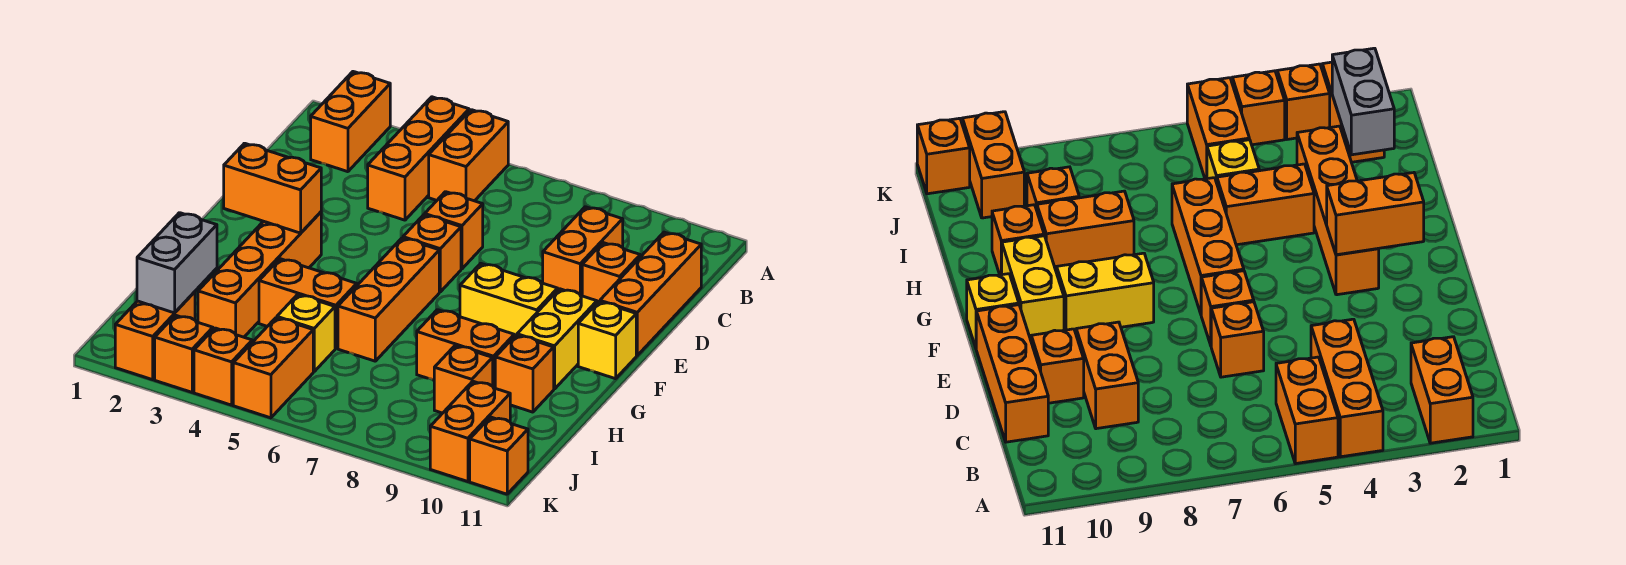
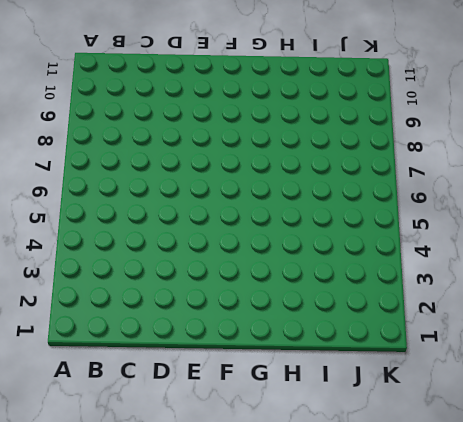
none -> orange 1x2 brick [311,72,390,172]
none -> orange 1x3 brick [368,97,469,220]
none -> orange 1x2 brick [429,110,508,201]

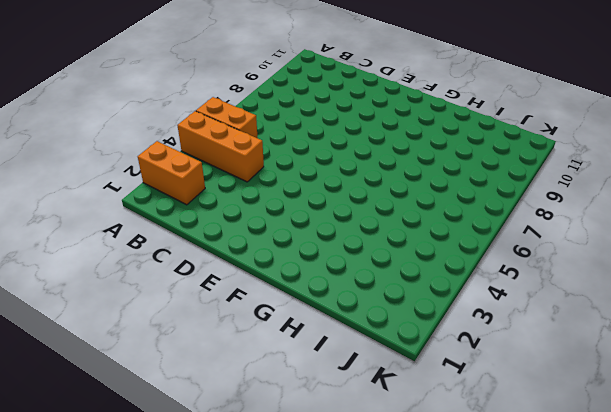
none -> orange 1x2 brick [543,207,623,296]
none -> orange 1x3 brick [600,232,701,355]
none -> orange 1x1 brick [425,192,483,269]

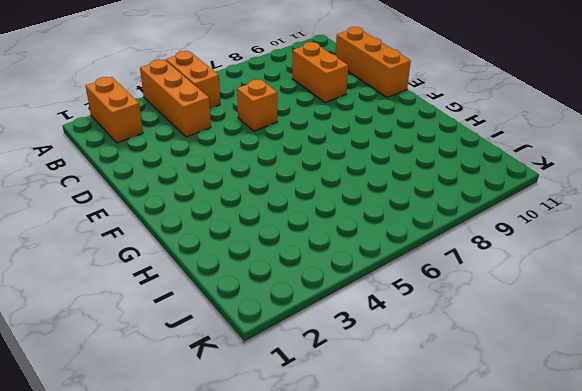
none -> orange 1x1 brick [582,243,640,303]
none -> orange 1x1 brick [403,215,461,292]
none -> orange 1x4 brick [198,212,321,337]

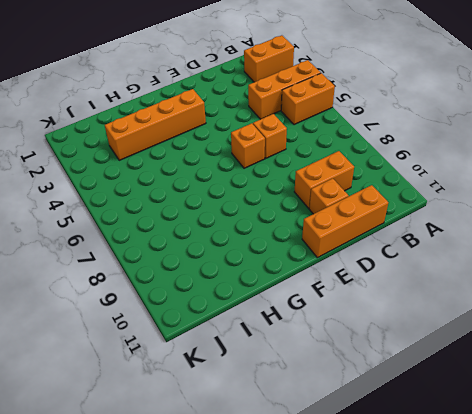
none -> orange 1x3 brick [338,238,439,361]
none -> yellow 1x2 brick [460,263,558,337]
none -> yellow 1x2 brick [517,289,597,389]

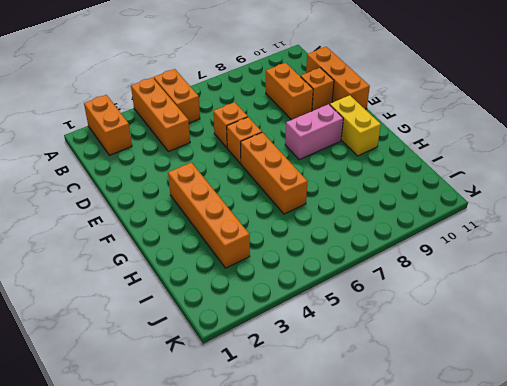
pink 1x2 brick [285,104,343,160] -> yellow 1x2 brick [460,263,558,337]
none -> yellow 1x1 brick [578,302,636,379]
none -> orange 1x2 brick [259,259,357,348]
none -> orange 1x2 brick [417,310,514,388]

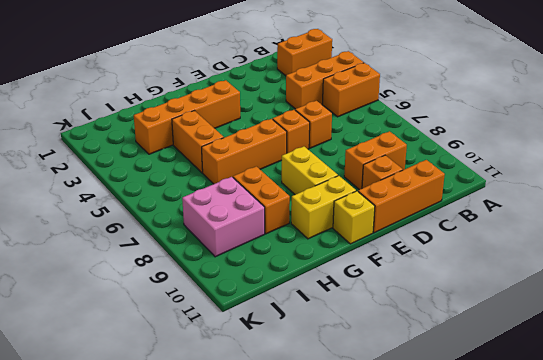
pink 2x2 brick [182,177,265,257] -> orange 1x1 brick [434,345,493,413]
none -> orange 1x1 brick [495,335,554,412]
none -> yellow 1x1 brick [277,295,335,372]
none -> orange 1x2 brick [115,292,195,380]

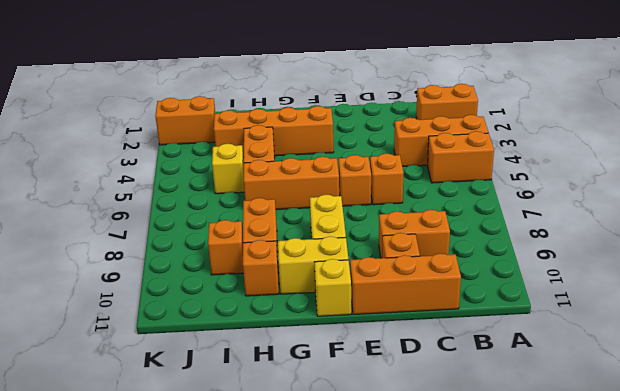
none -> orange 1x2 brick [233,318,313,418]
none -> orange 1x2 brick [430,381,510,482]
none -> orange 1x1 brick [155,315,213,392]

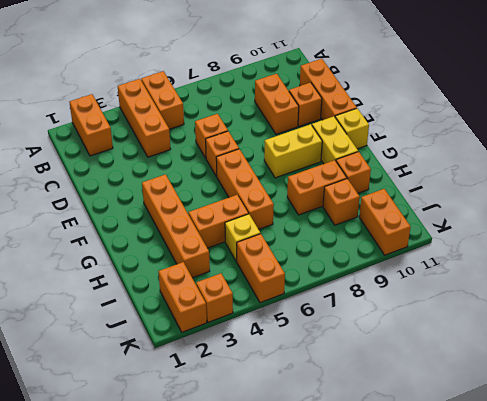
none -> orange 1x1 brick [194,328,252,405]
none -> orange 1x1 brick [470,417,528,494]
none -> orange 1x2 brick [224,143,321,233]

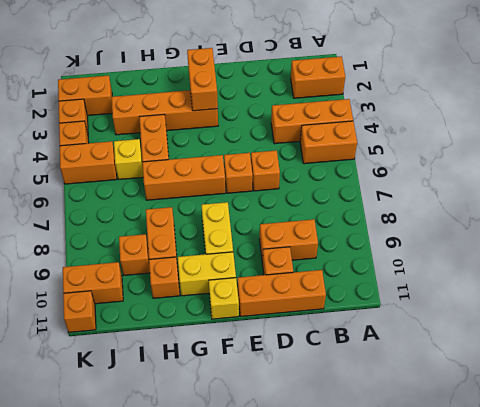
none -> grey 1x2 brick [137,213,217,313]

